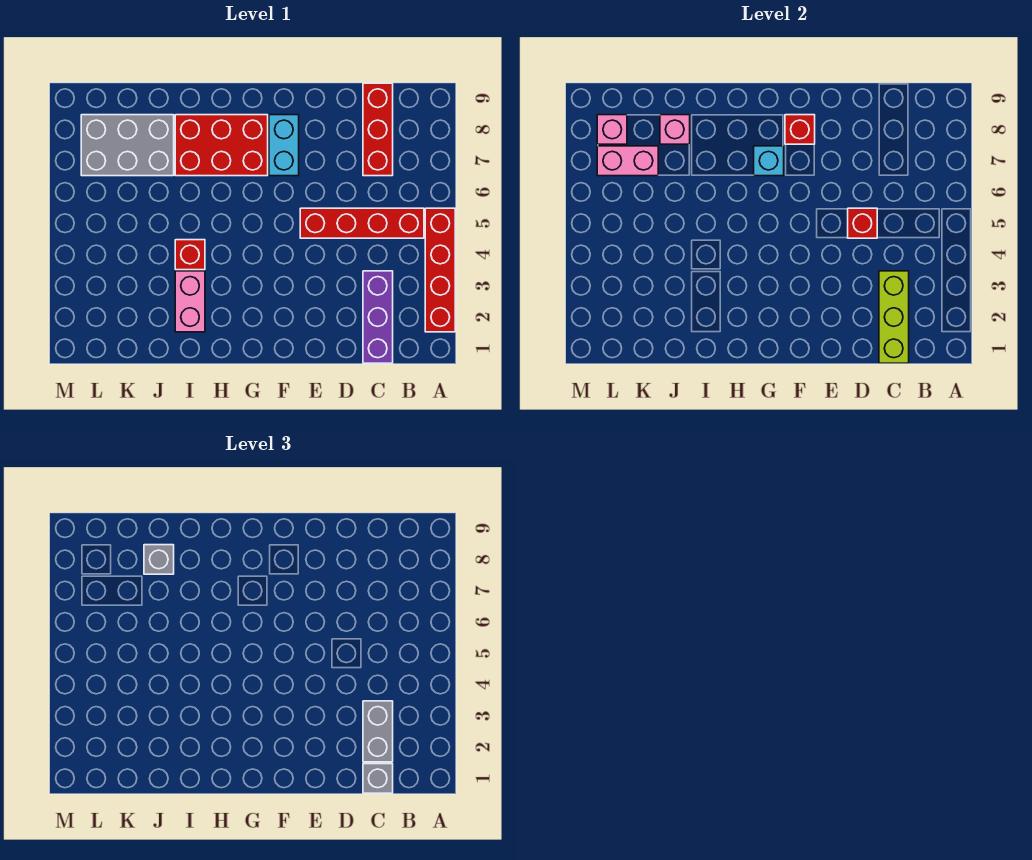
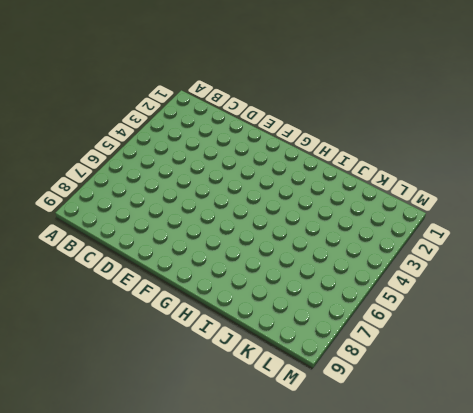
none -> red 1x4 brick [425,208,455,332]
none -> red 1x4 brick [300,208,424,238]
none -> purple 1x3 brick [363,271,393,363]

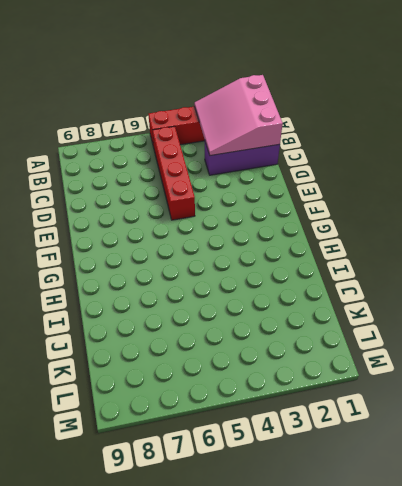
pink 3x3 slope [194,75,283,156] -> lime 1x3 brick [879,271,909,363]
none -> red 1x3 brick [363,83,393,176]
none -> cyan 1x2 brick [269,115,299,176]
none -> red 2x3 brick [175,115,268,176]

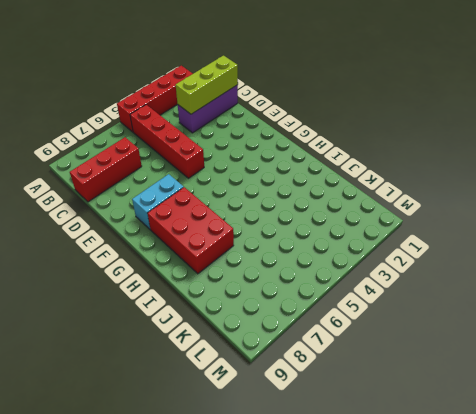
none -> pink 1x2 brick [175,271,205,332]
none -> red 1x1 brick [175,240,205,270]
none -> grey 2x3 brick [81,115,174,176]

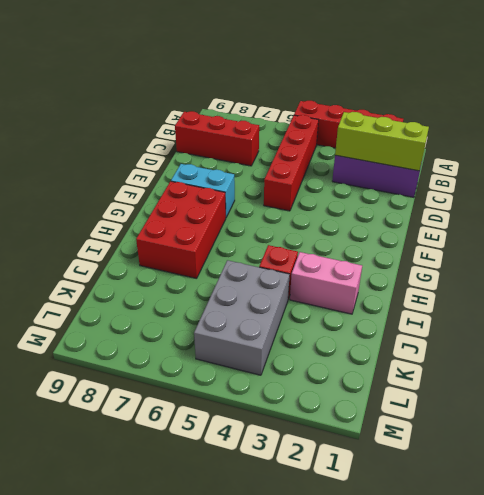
grey 2x3 brick [194,260,290,375] -> grey 2x3 brick moved to [81,115,174,176]
none -> red 1x1 brick [848,208,877,238]
none -> red 1x1 brick [785,115,815,144]
none -> cyan 1x1 brick [754,146,784,176]

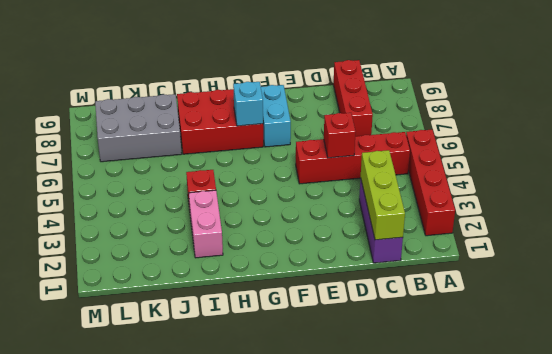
none -> red 1x1 brick [785,115,815,144]
none -> pink 1x1 brick [660,115,690,144]
none -> pink 1x2 brick [597,146,658,176]

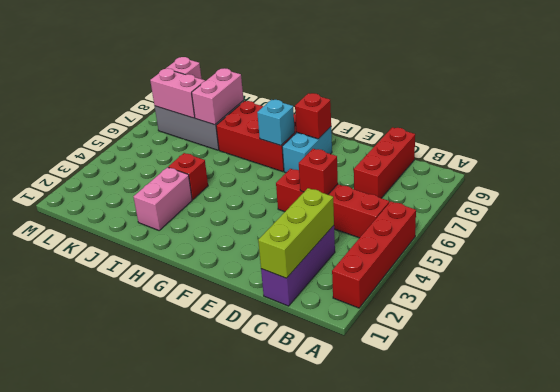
pink 1x2 brick [192,68,243,125] -> pink 1x1 brick [660,115,690,144]
none -> grey 1x1 brick [363,764,393,793]
none -> grey 1x2 brick [363,701,393,762]
none -> grey 1x1 brick [144,545,174,574]

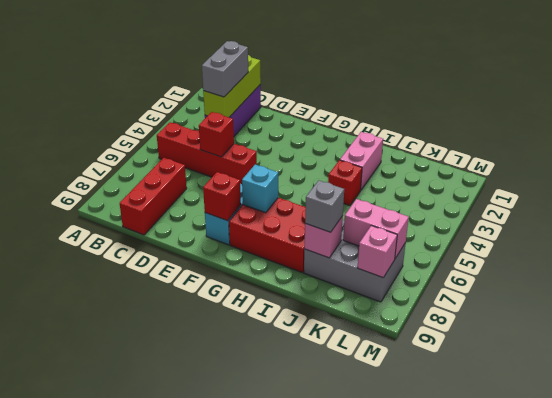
none -> red 1x4 brick [425,208,455,332]
none -> grey 1x1 brick [363,764,393,793]

